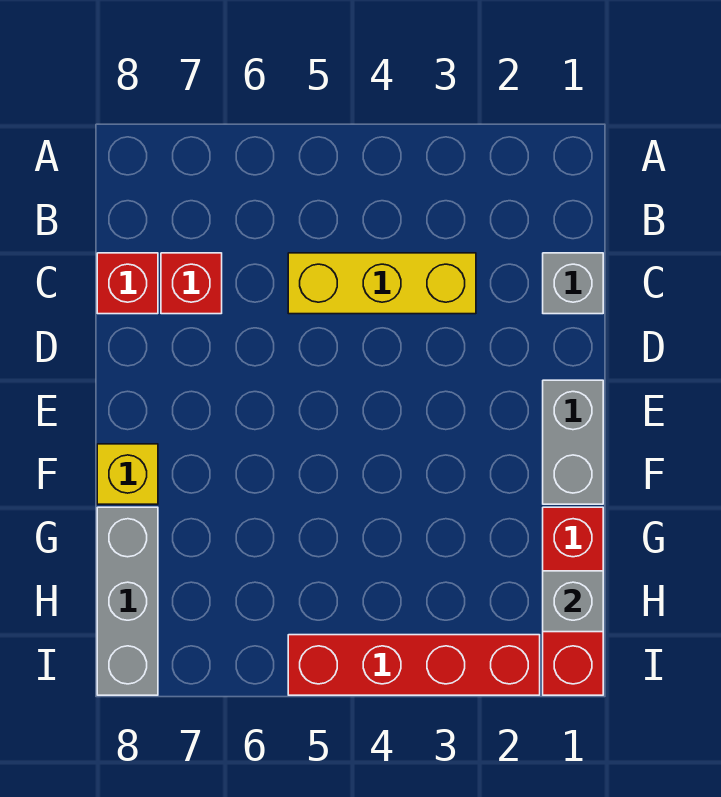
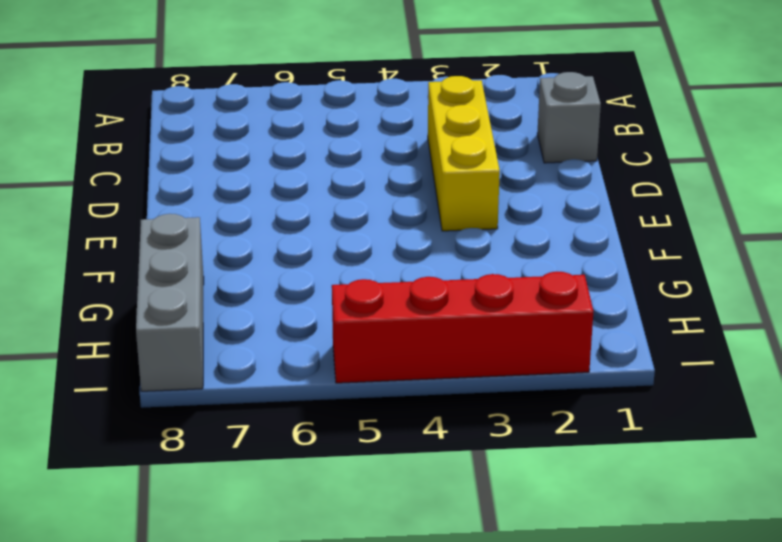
yellow 1x3 brick [428,76,500,231] -> yellow 1x3 brick turned to [288,253,476,314]
none -> red 1x1 brick [161,253,222,314]
none -> red 1x1 brick [97,253,158,314]

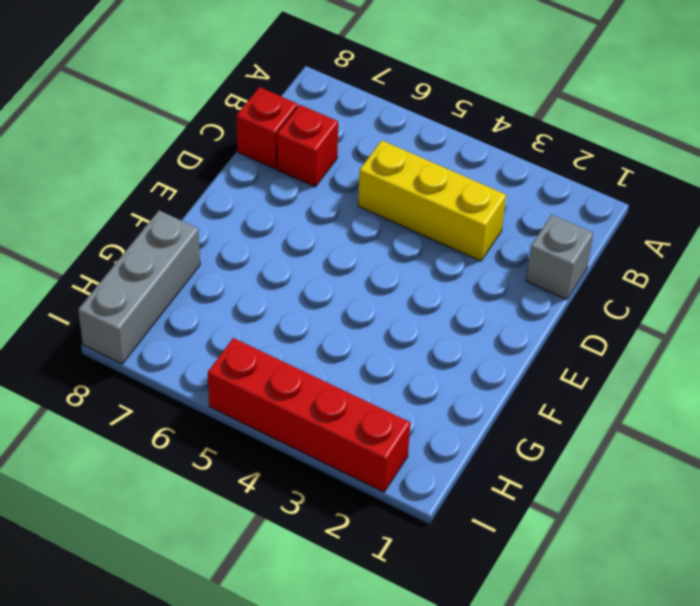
none -> grey 1x2 brick [543,380,603,504]
none -> yellow 1x1 brick [97,444,158,504]

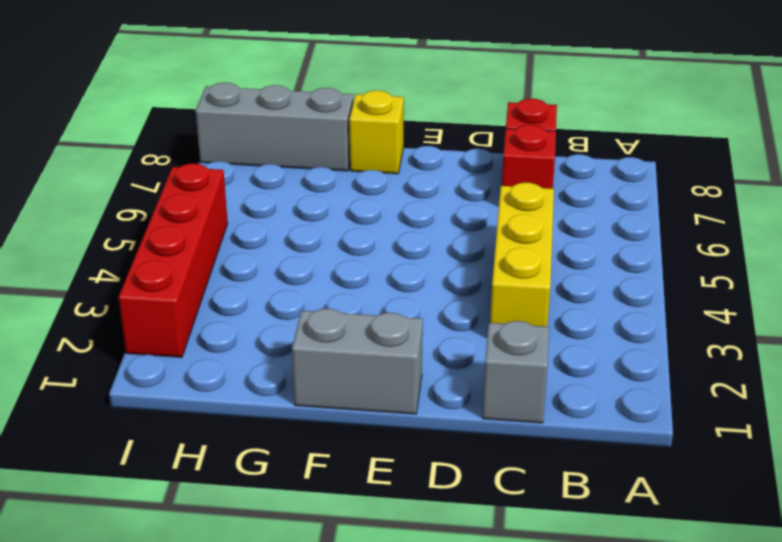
none -> red 1x3 brick [543,507,603,695]
none -> grey 1x1 brick [543,571,603,632]

